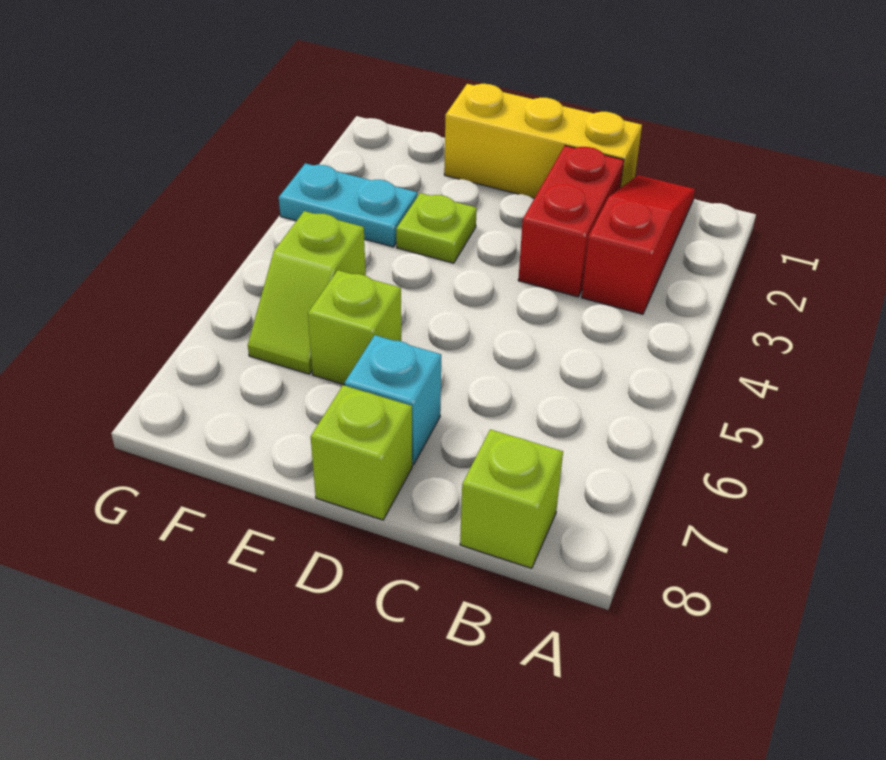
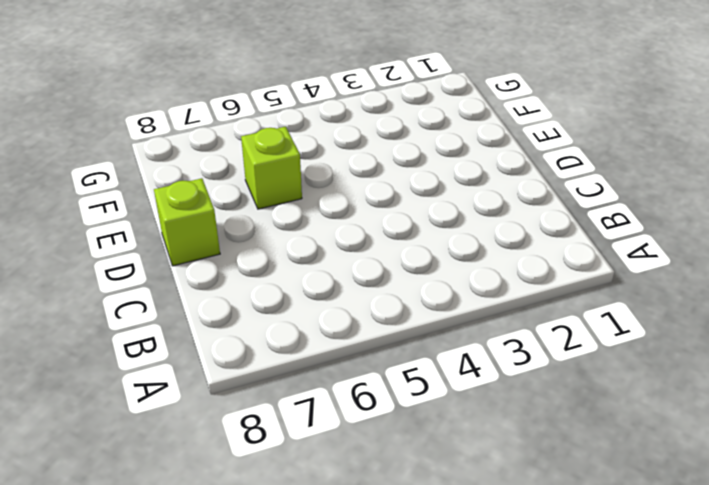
none -> red 1x3 slope [582,175,695,314]
none -> lime 1x1 brick [460,429,563,568]

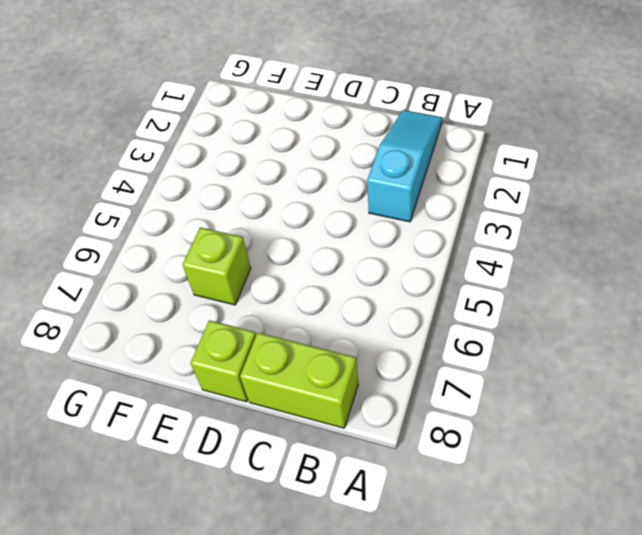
cyan 1x3 slope [367,110,442,222] -> red 1x3 slope [582,175,695,314]
lime 1x2 brick [240,333,358,428] -> lime 1x1 brick [460,429,563,568]
none -> yellow 1x3 brick [444,84,642,198]
none -> red 1x2 brick [518,146,624,297]

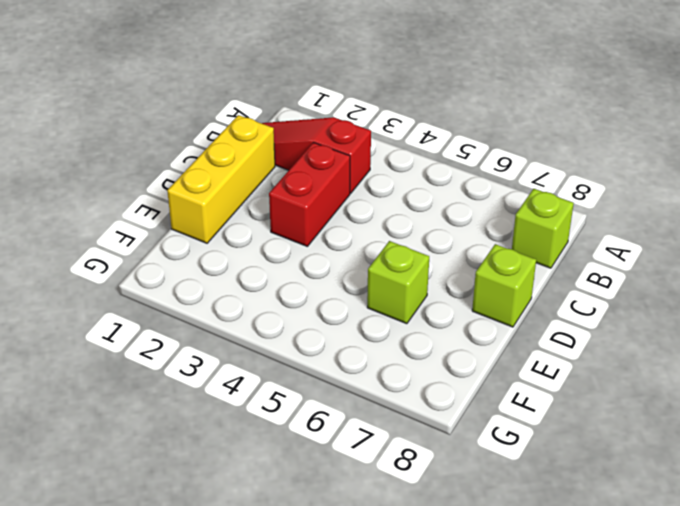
red 1x2 brick [269,143,350,247] -> red 1x2 brick turned to [518,146,624,297]
none -> cyan 1x1 brick [345,335,441,465]
none -> lime 1x1 plate [396,193,477,263]

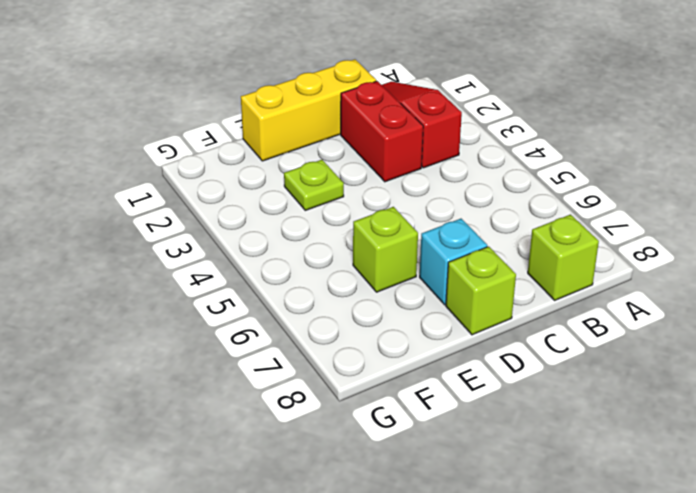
none -> cyan 1x2 plate [279,163,417,247]
none -> lime 1x2 slope [248,211,366,374]

